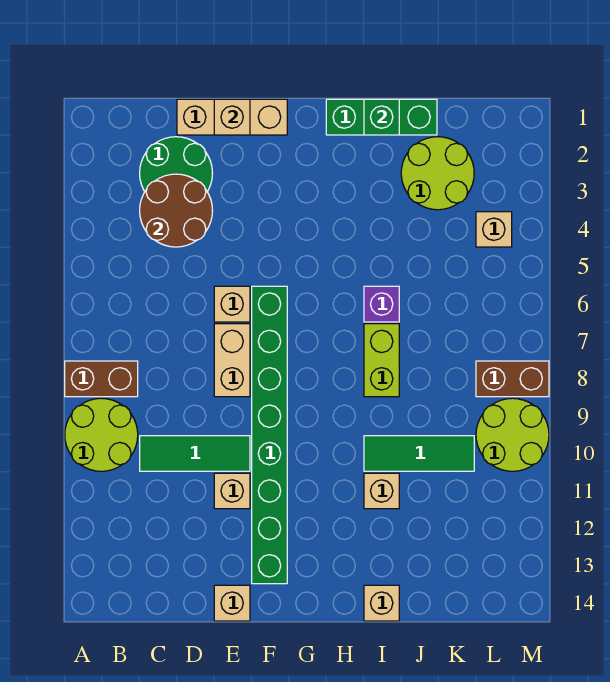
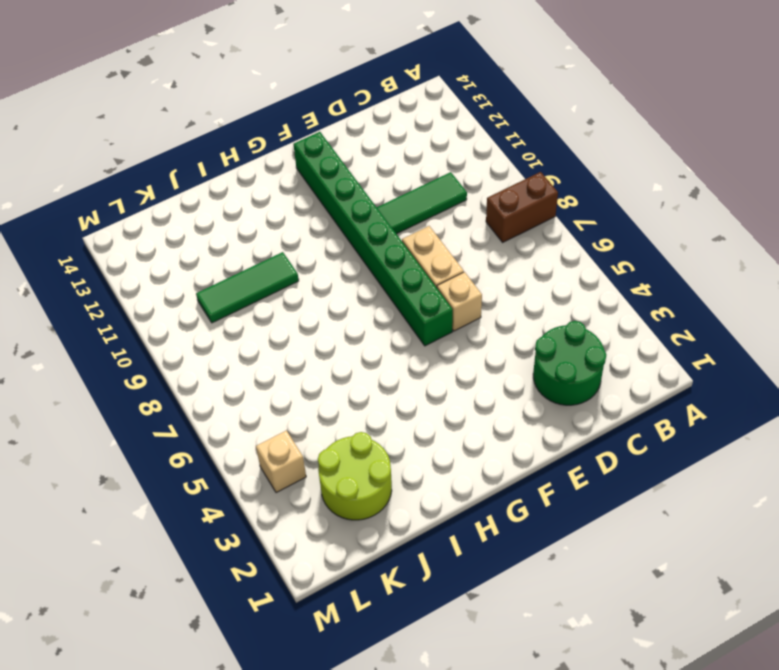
none -> lime 2x2 round brick [65,398,138,471]
none -> tan 1x3 brick [177,99,287,135]
none -> tan 1x1 brick [214,473,250,509]

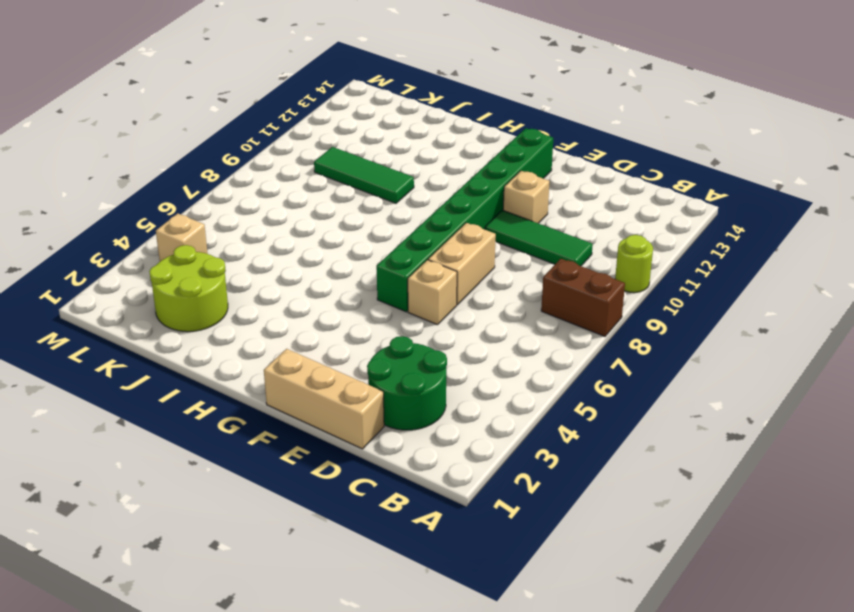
lime 1x1 round brick [615,235,653,293] -> lime 2x2 round brick [65,398,138,471]
none -> tan 1x1 brick [214,585,250,621]
none -> green 1x3 brick [326,99,437,135]
none -> purple 1x1 brick [364,286,399,322]

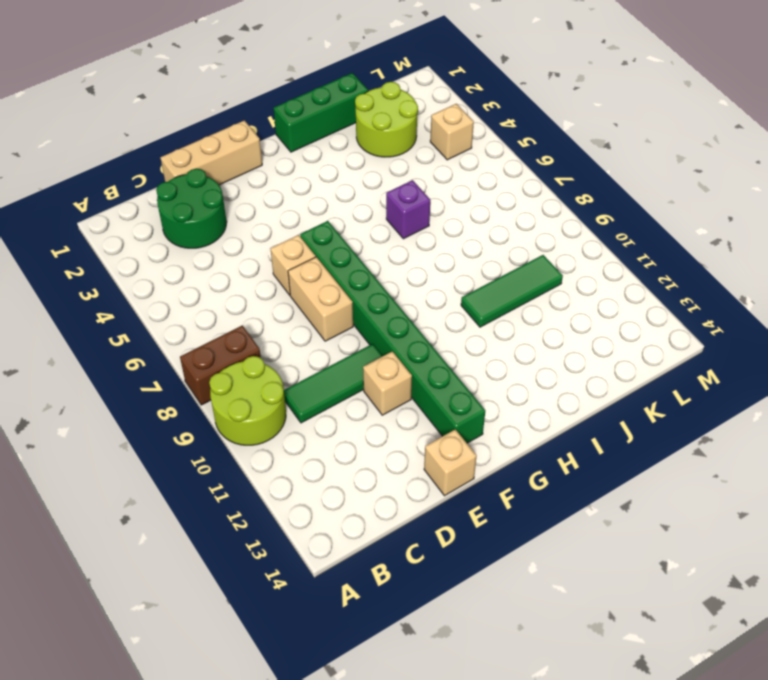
none -> lime 1x2 brick [364,324,399,397]
none -> tan 1x1 brick [364,473,399,509]
none -> tan 1x1 brick [364,585,399,621]

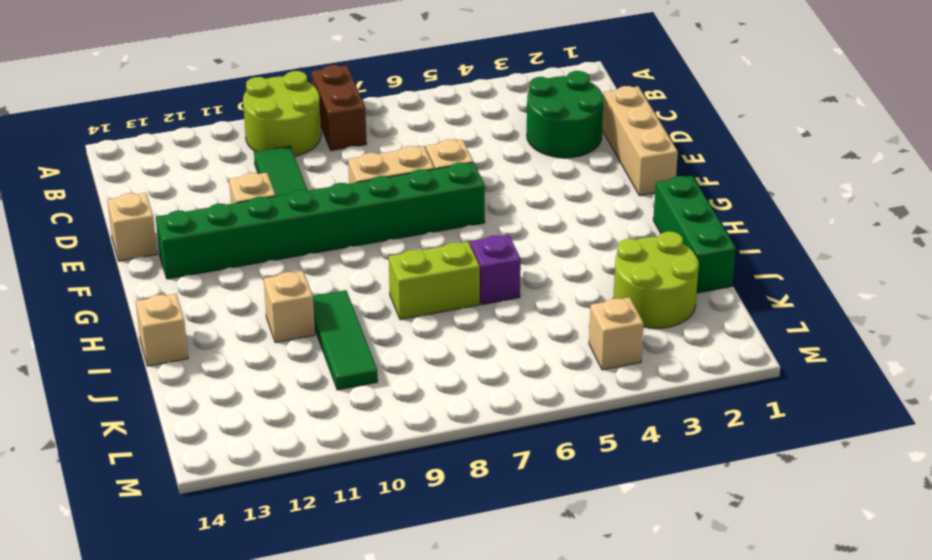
none -> brown 1x2 brick [476,361,549,397]
none -> lime 2x2 round brick [476,398,549,471]
none -> brown 2x2 round brick [140,174,213,247]

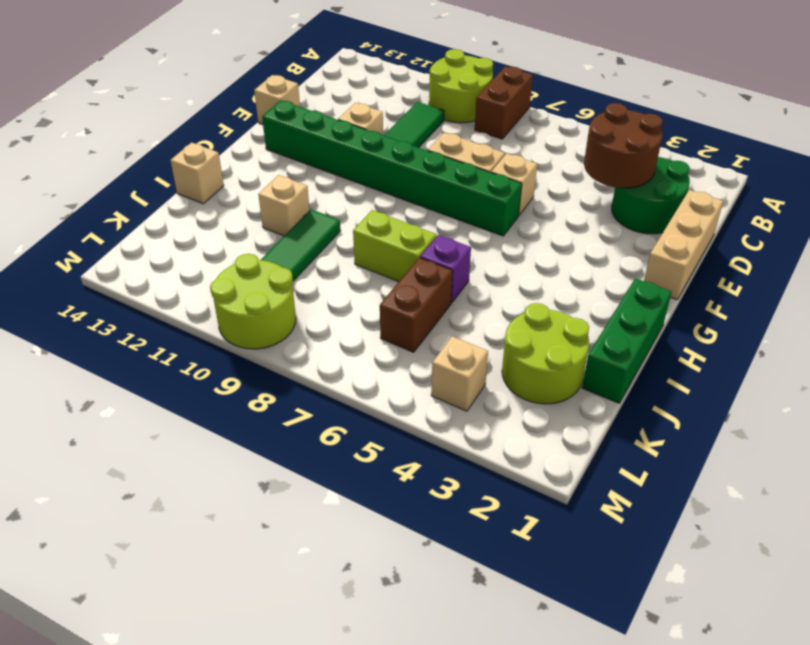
brown 1x2 brick [380,258,453,352] -> brown 1x2 brick moved to [476,361,549,397]
none -> tan 1x1 brick [214,99,250,135]
none -> green 1x1 brick [364,99,399,135]

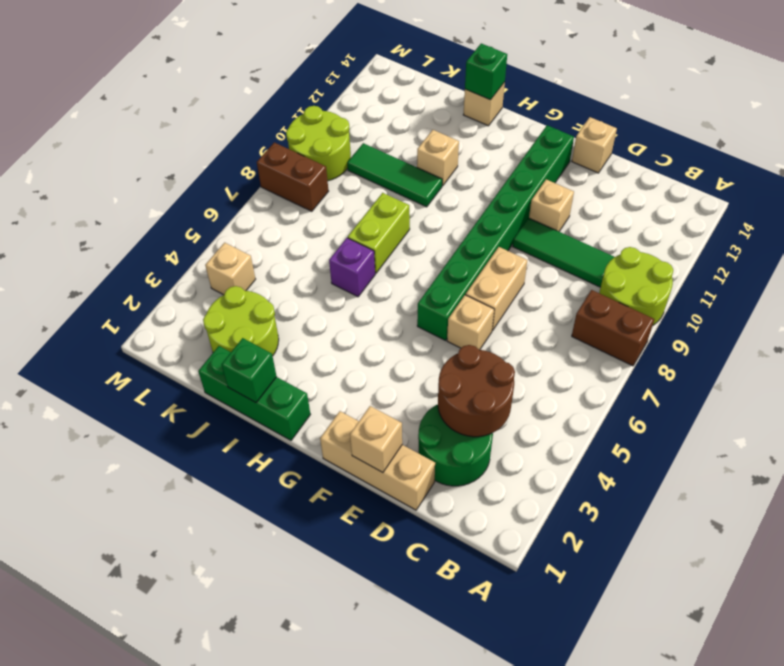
green 1x1 brick [465,44,507,100] -> none

